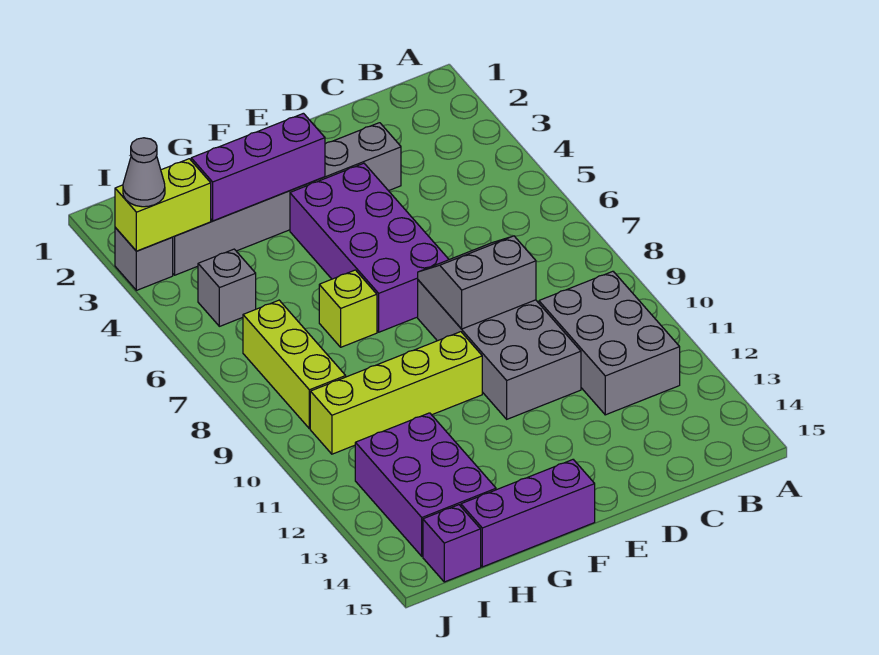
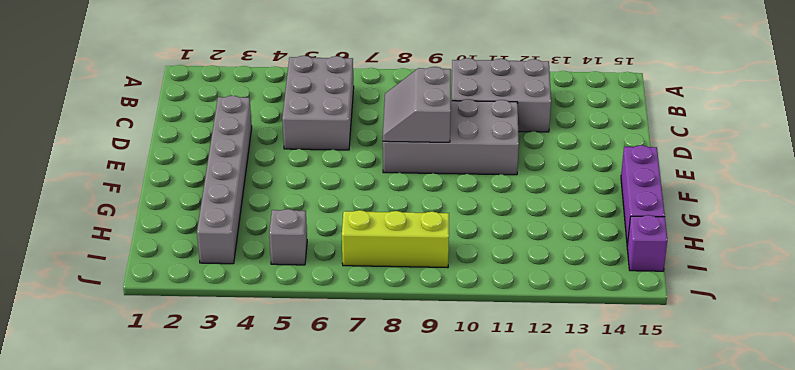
grey 2x3 brick [282,56,354,150] -> none
none -> purple 2x4 brick [290,163,449,332]
none -> lime 1x4 brick [310,332,482,454]
none -> lime 1x1 brick [319,270,377,347]

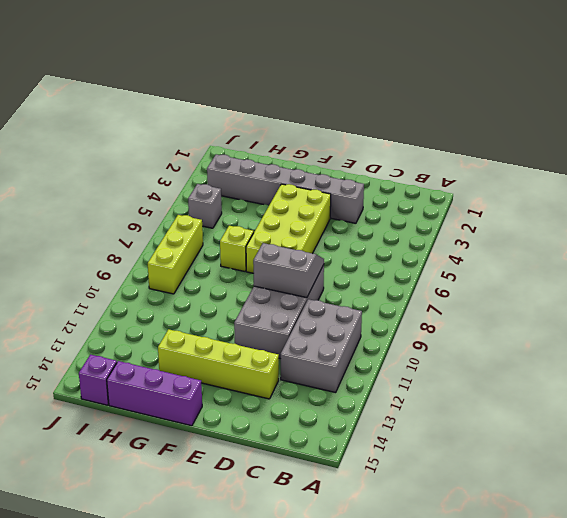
lime 1x4 brick [158,329,279,399] -> lime 1x4 brick moved to [310,332,482,454]
lime 2x4 brick [246,184,331,273] -> purple 2x4 brick [290,163,449,332]
none -> purple 2x3 brick [355,413,496,556]
none -> grey 1x1 brick [115,228,173,290]
none -> purple 1x3 brick [191,113,325,221]

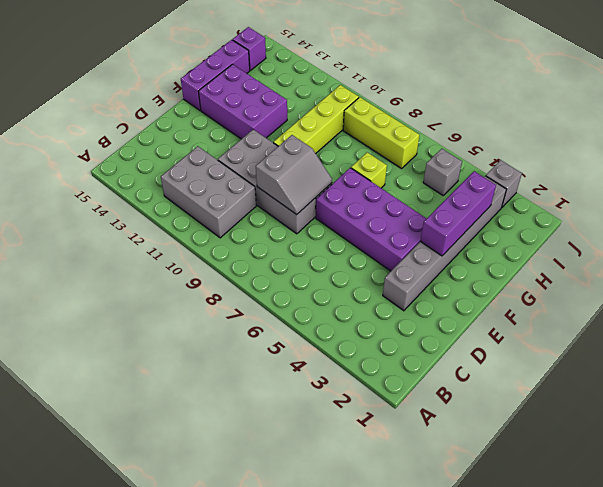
purple 2x3 brick [198,64,287,139] -> purple 2x3 brick moved to [355,413,496,556]
none -> lime 1x2 brick [115,159,211,251]
none -> grey 1x1 cone [123,138,165,207]

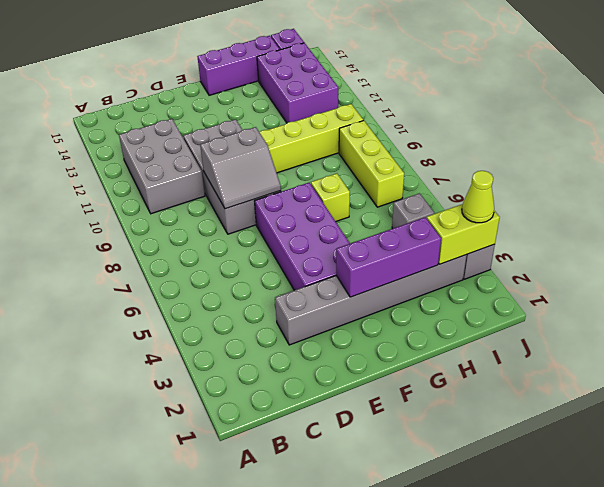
lime 1x1 cone [462,171,494,223] -> grey 1x1 cone [123,138,165,207]

